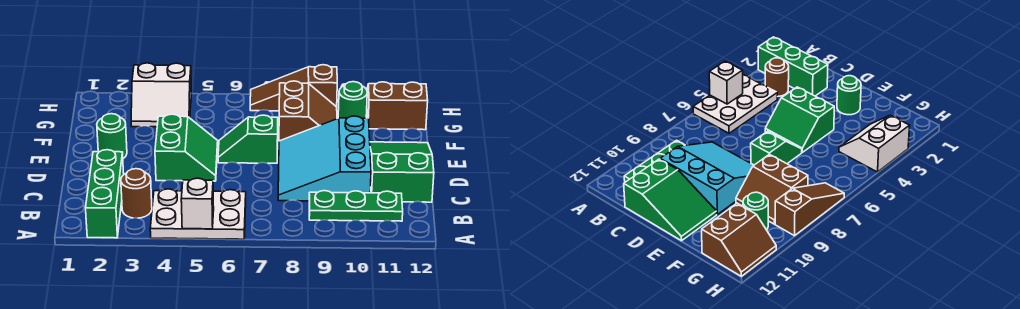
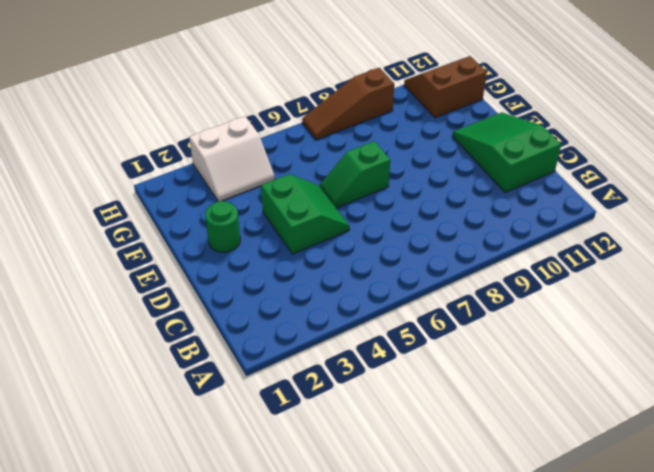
none -> green 1x3 brick [86,150,124,238]
none -> white 2x3 plate [150,189,246,239]
none -> brown 1x1 round brick [121,169,152,218]

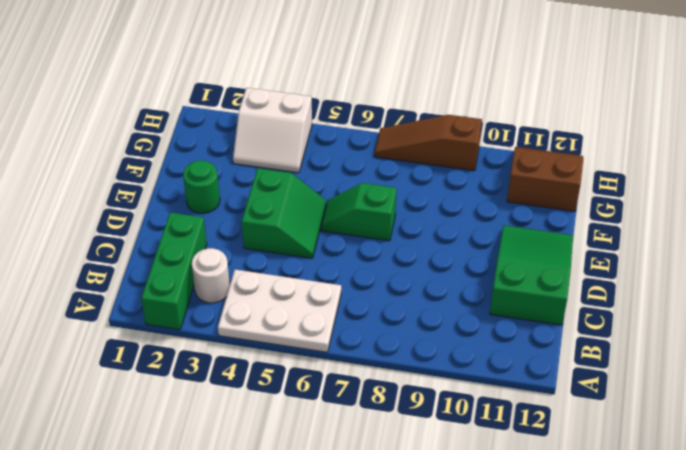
white 1x1 round brick [192,248,230,303] -> brown 1x1 round brick [121,169,152,218]
none -> green 1x3 plate [309,191,403,221]
none -> cyan 3x3 slope [278,116,371,201]
none -> brown 2x2 slope [279,81,337,141]

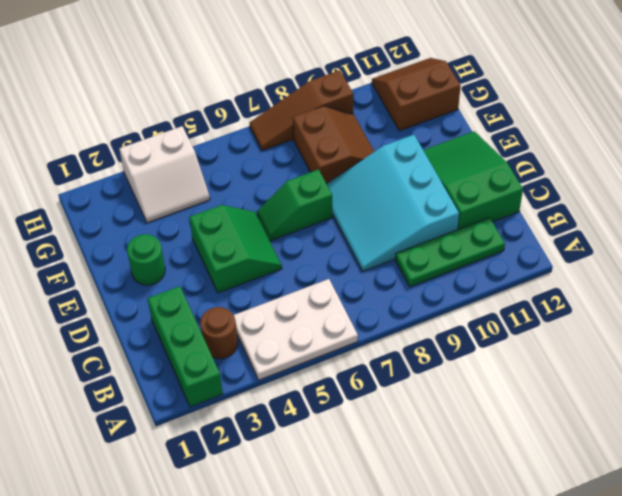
none -> green 1x1 round brick [338,82,367,118]
none -> white 1x1 brick [181,178,214,229]

